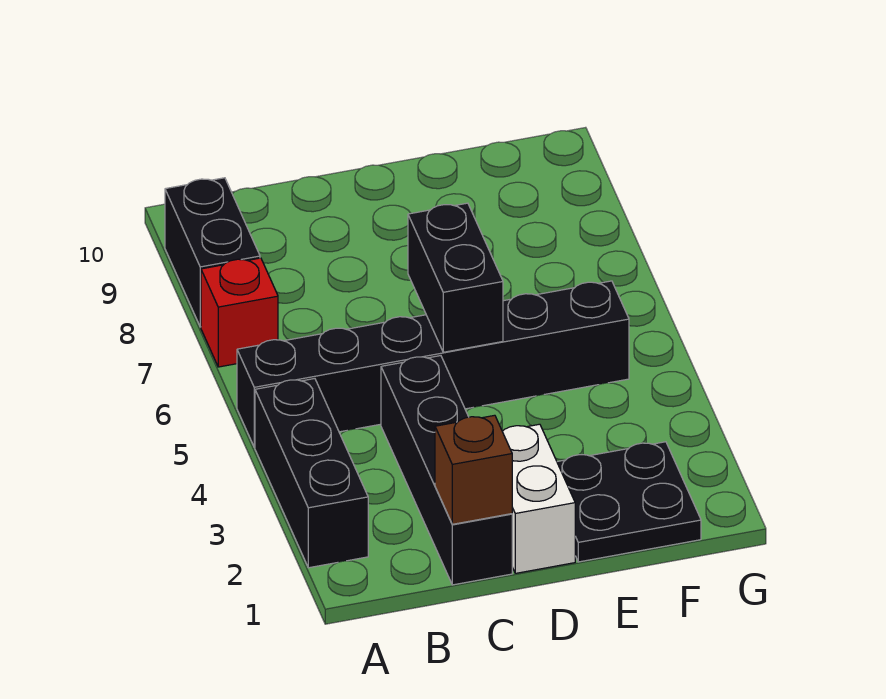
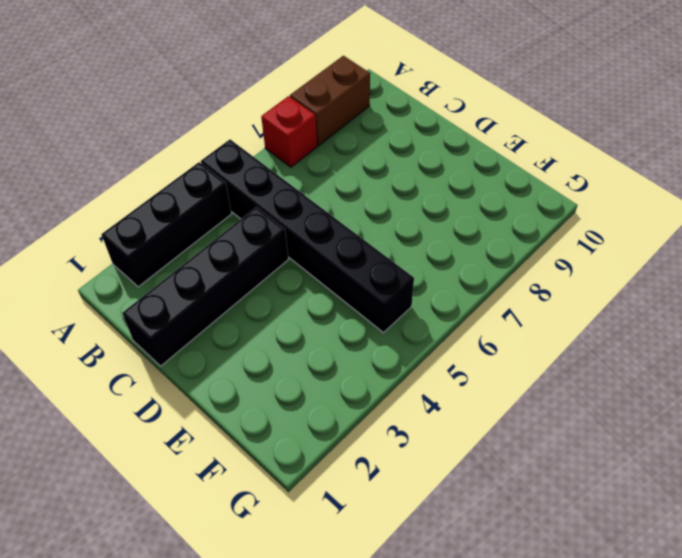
brown 1x2 brick [290,56,370,146] -> black 1x2 brick [165,178,260,327]
none -> white 1x2 brick [502,424,575,573]
none -> black 2x2 plate [557,442,701,562]

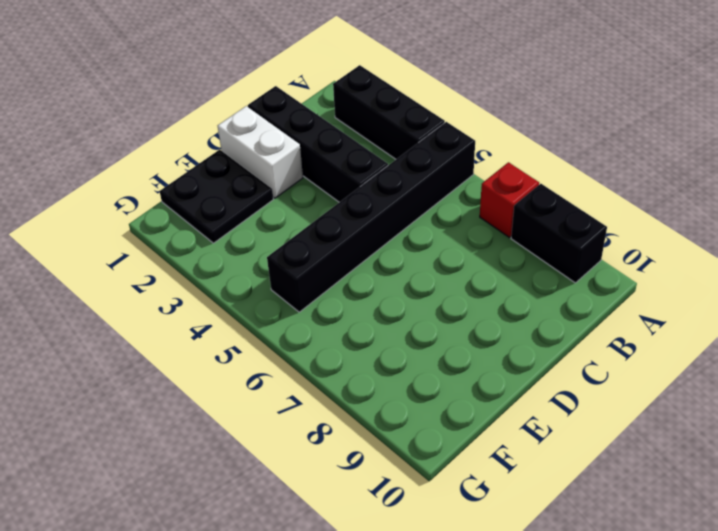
none -> brown 1x1 brick [435,415,512,524]
none -> black 1x2 brick [408,203,503,352]

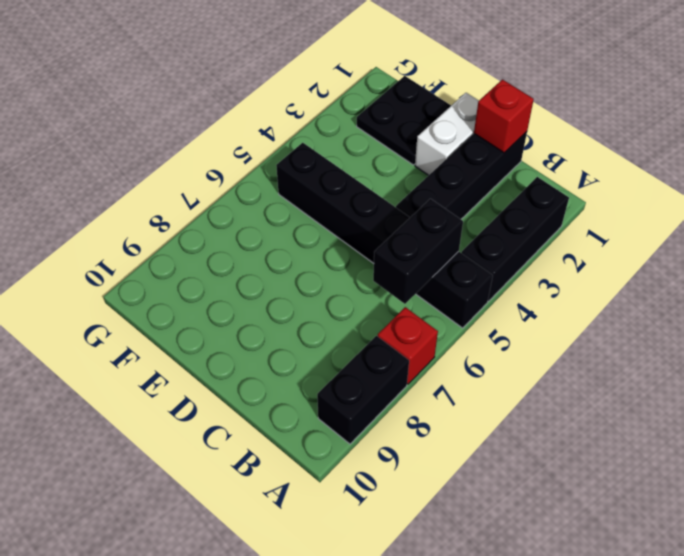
black 1x2 brick [373,199,463,304] -> black 1x2 brick moved to [408,203,503,352]
red 1x1 brick [474,80,534,153] -> brown 1x1 brick [435,415,512,524]

